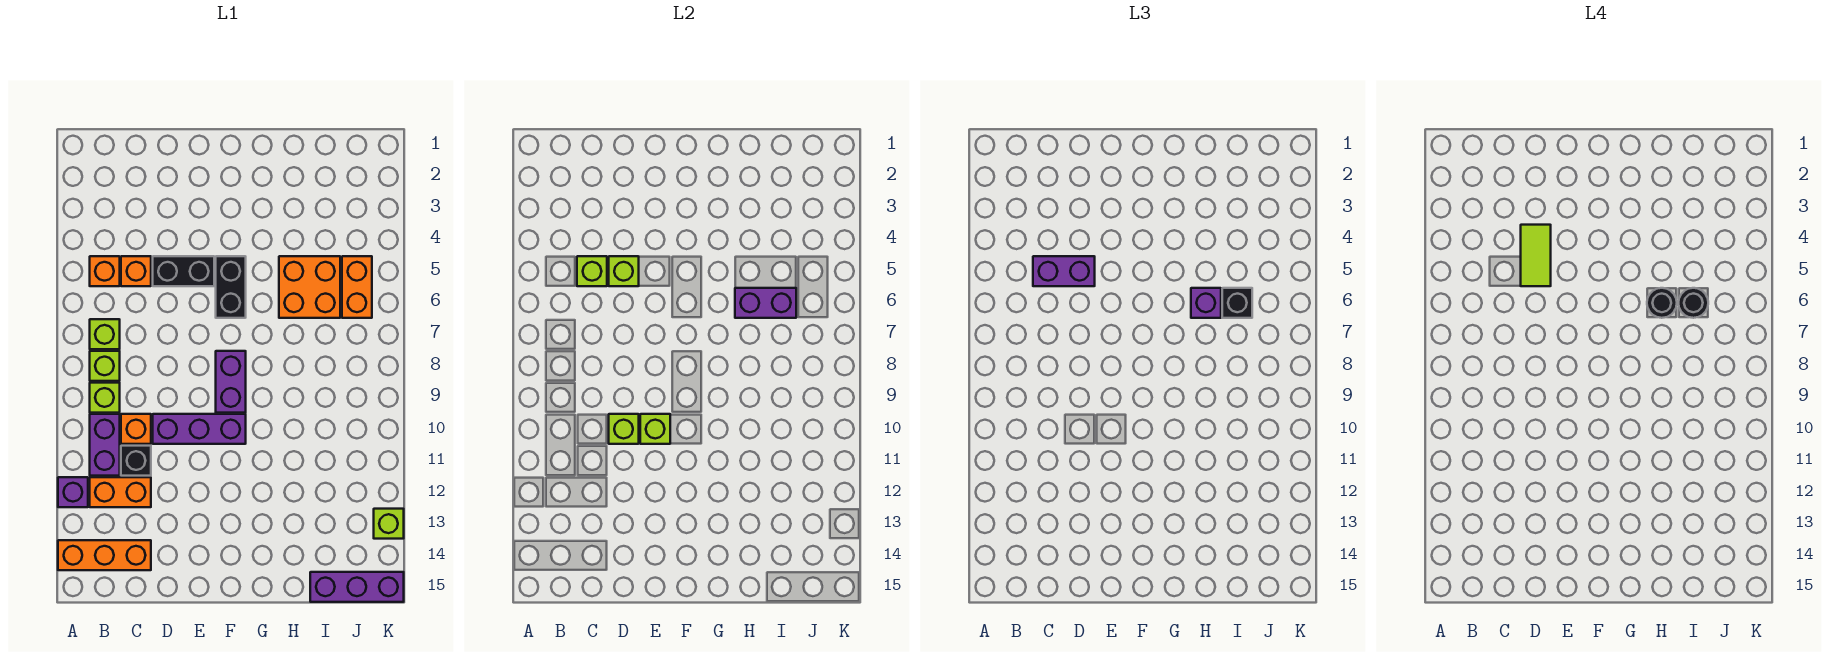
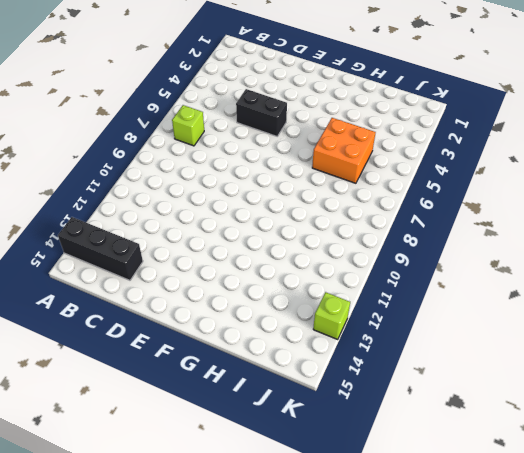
black 1x3 brick [58,217,143,280] -> orange 1x3 brick [58,540,151,570]
none -> purple 1x1 brick [58,477,88,507]
none -> orange 1x1 brick [90,256,120,286]
none -> lime 1x1 brick [90,351,120,381]
none -> lime 1x1 brick [90,383,120,413]

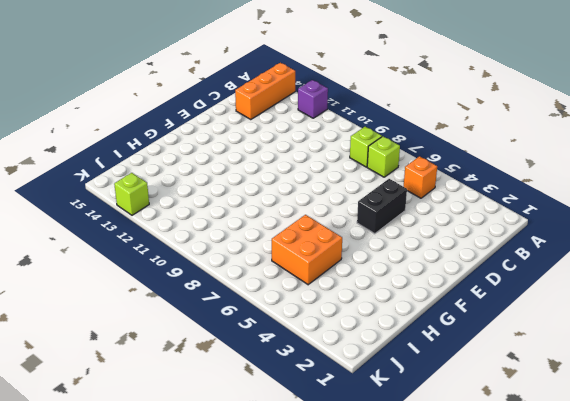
none -> lime 1x1 brick [90,383,120,413]
none -> purple 1x2 brick [90,414,120,476]
none -> orange 1x2 brick [90,477,151,507]
none -> orange 1x1 brick [121,256,151,286]

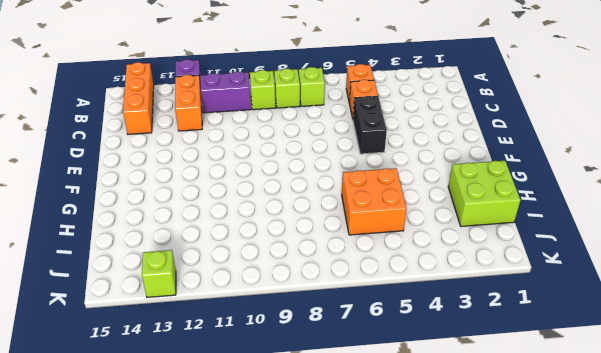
lime 2x2 brick [448,161,520,226] -> none
none -> orange 1x1 brick [121,414,151,444]
none -> black 1x1 brick [121,446,151,476]
none -> purple 1x3 brick [153,414,246,444]
none -> black 1x2 brick [216,256,246,318]

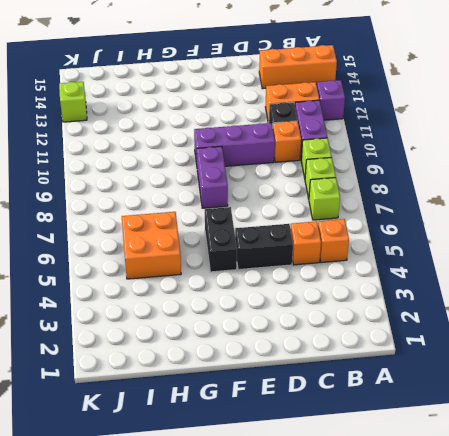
none -> purple 1x3 brick [310,572,404,602]
none -> orange 1x2 brick [342,256,372,318]
none -> lime 1x1 brick [577,256,607,286]
none -> lime 1x1 brick [609,256,639,286]

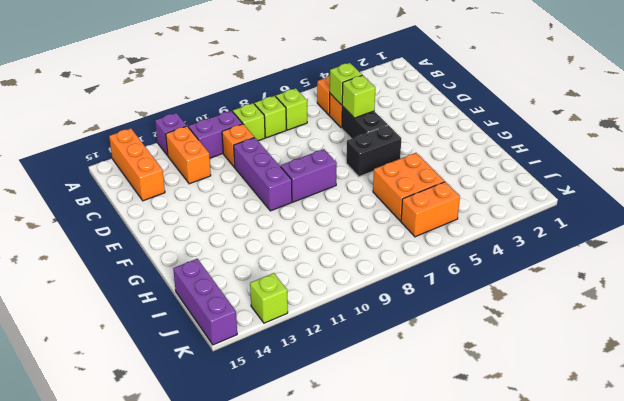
none -> black 1x1 brick [121,446,151,476]
none -> lime 1x1 brick [609,414,639,444]
none -> lime 1x1 brick [640,414,670,444]
none -> purple 1x2 brick [735,288,796,318]

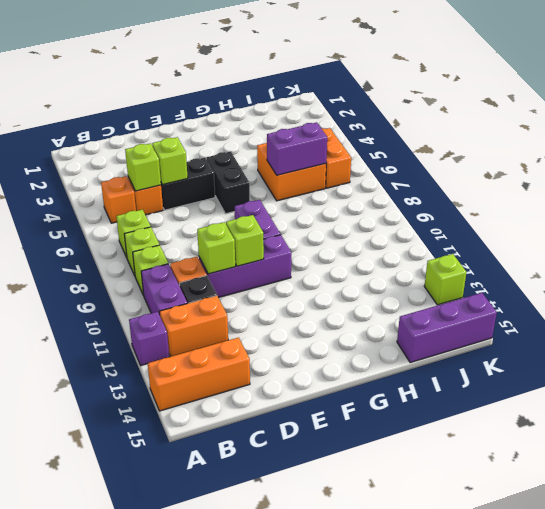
none -> purple 1x2 brick [1033,256,1095,286]
none -> purple 1x1 brick [1191,288,1221,318]
none -> black 1x1 brick [1222,288,1252,318]
none -> lime 1x2 tile [1521,225,1551,286]

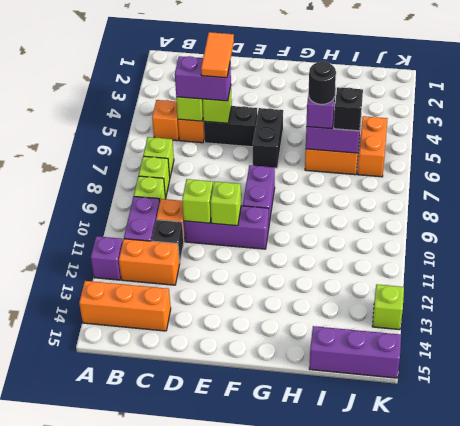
orange 1x2 tile [201,32,234,78] -> lime 1x2 tile [1521,225,1551,286]
none -> black 1x1 round brick [1678,288,1708,318]

